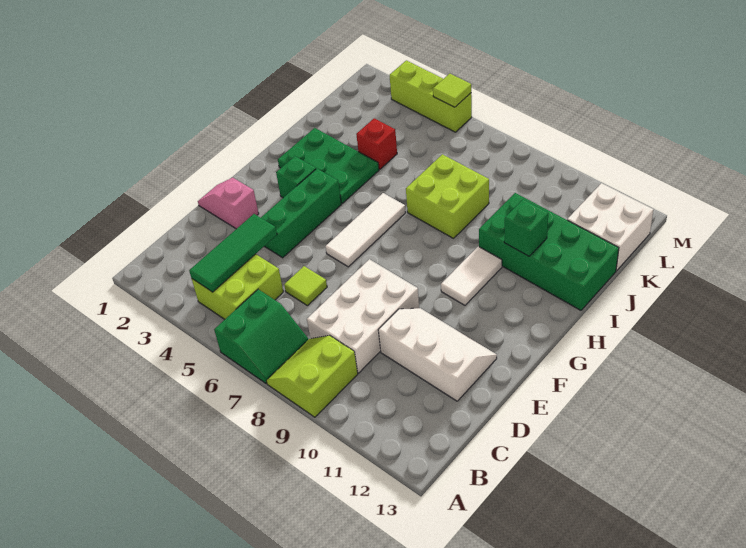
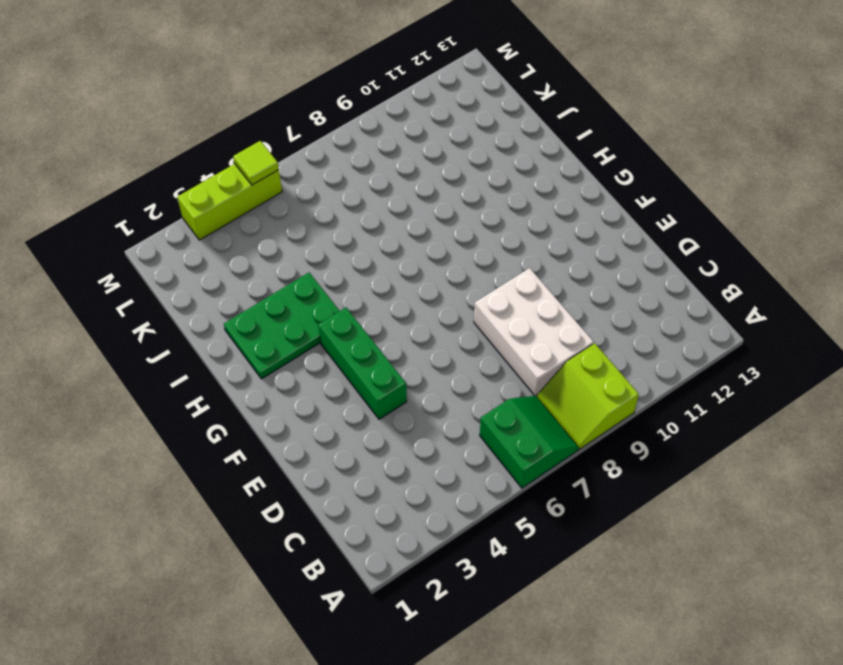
none -> lime 2x2 brick [192,254,283,319]
none -> lime 1x1 tile [284,266,327,306]
none -> white 2x3 slope [378,308,497,401]

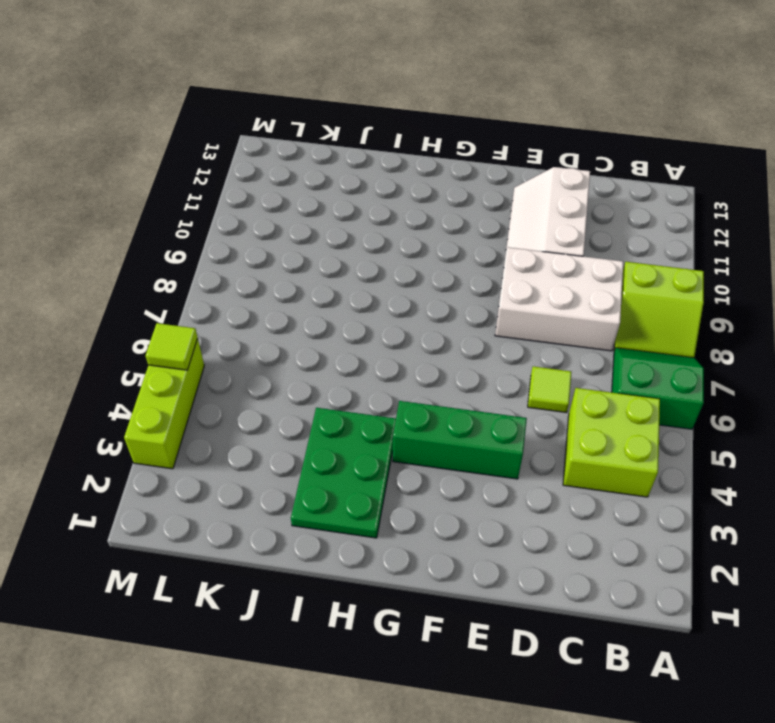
none -> pink 1x2 slope [198,178,259,229]
none -> white 1x3 tile [325,193,406,267]
none -> green 1x1 brick [276,156,316,198]

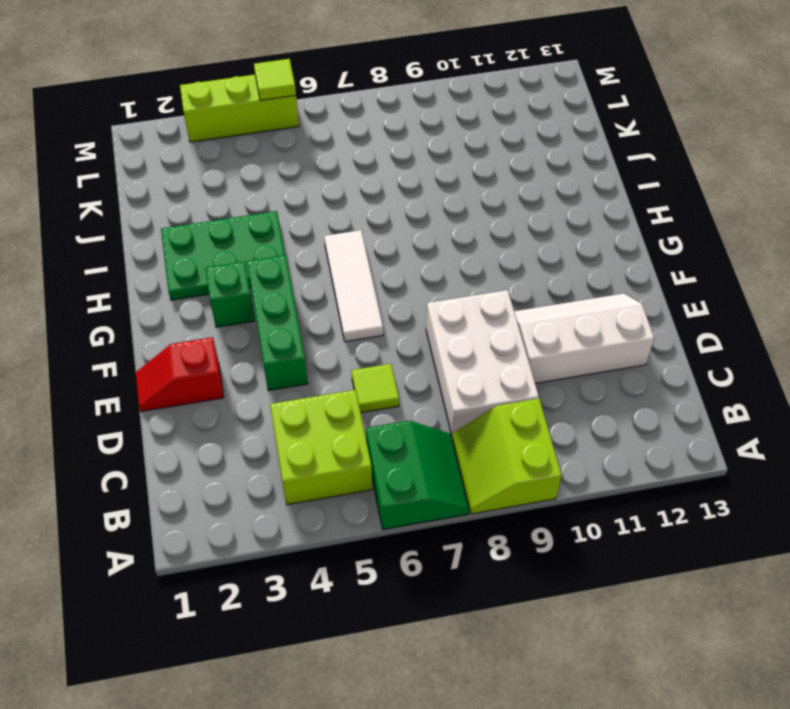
red 1x2 slope [136,337,224,412] -> pink 1x2 slope [198,178,259,229]
none -> white 1x2 tile [441,246,502,305]
none -> lime 2x2 brick [406,154,489,238]
none -> green 2x4 brick [479,193,619,310]

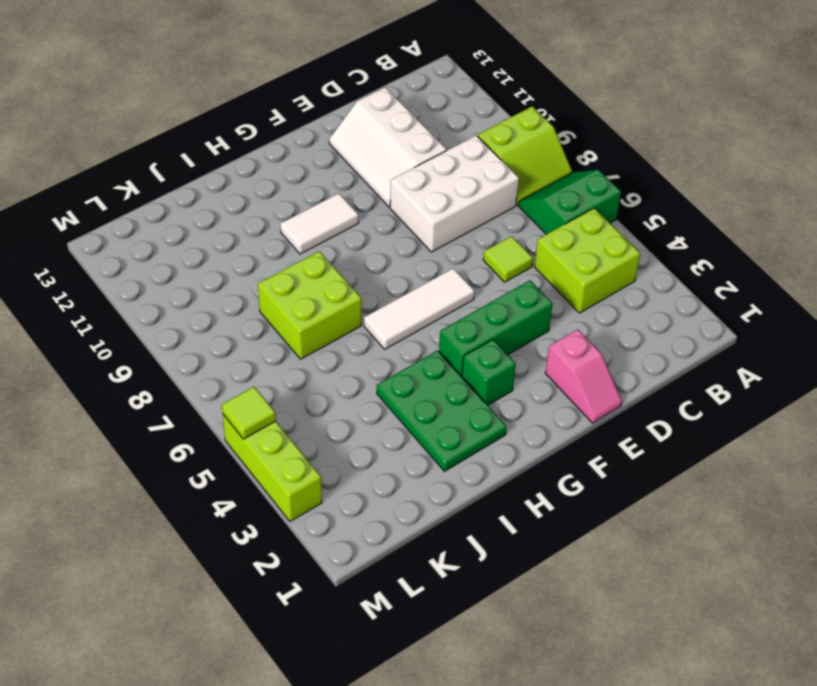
none -> green 2x4 brick [479,193,619,310]
none -> red 1x1 brick [356,118,397,169]
none -> white 2x2 brick [567,183,653,271]

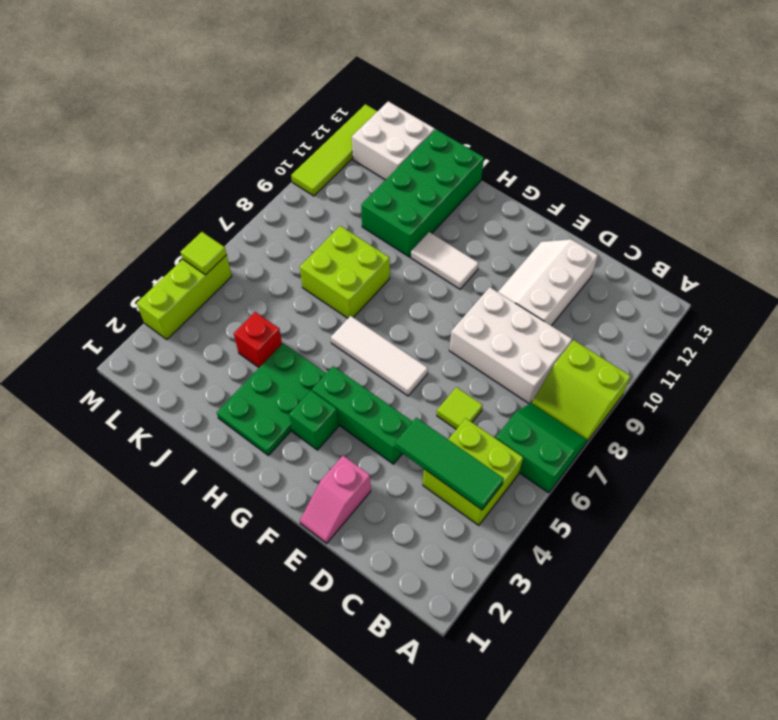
lime 1x4 tile [291,104,377,196] -> none
none -> green 1x1 brick [504,199,548,256]

